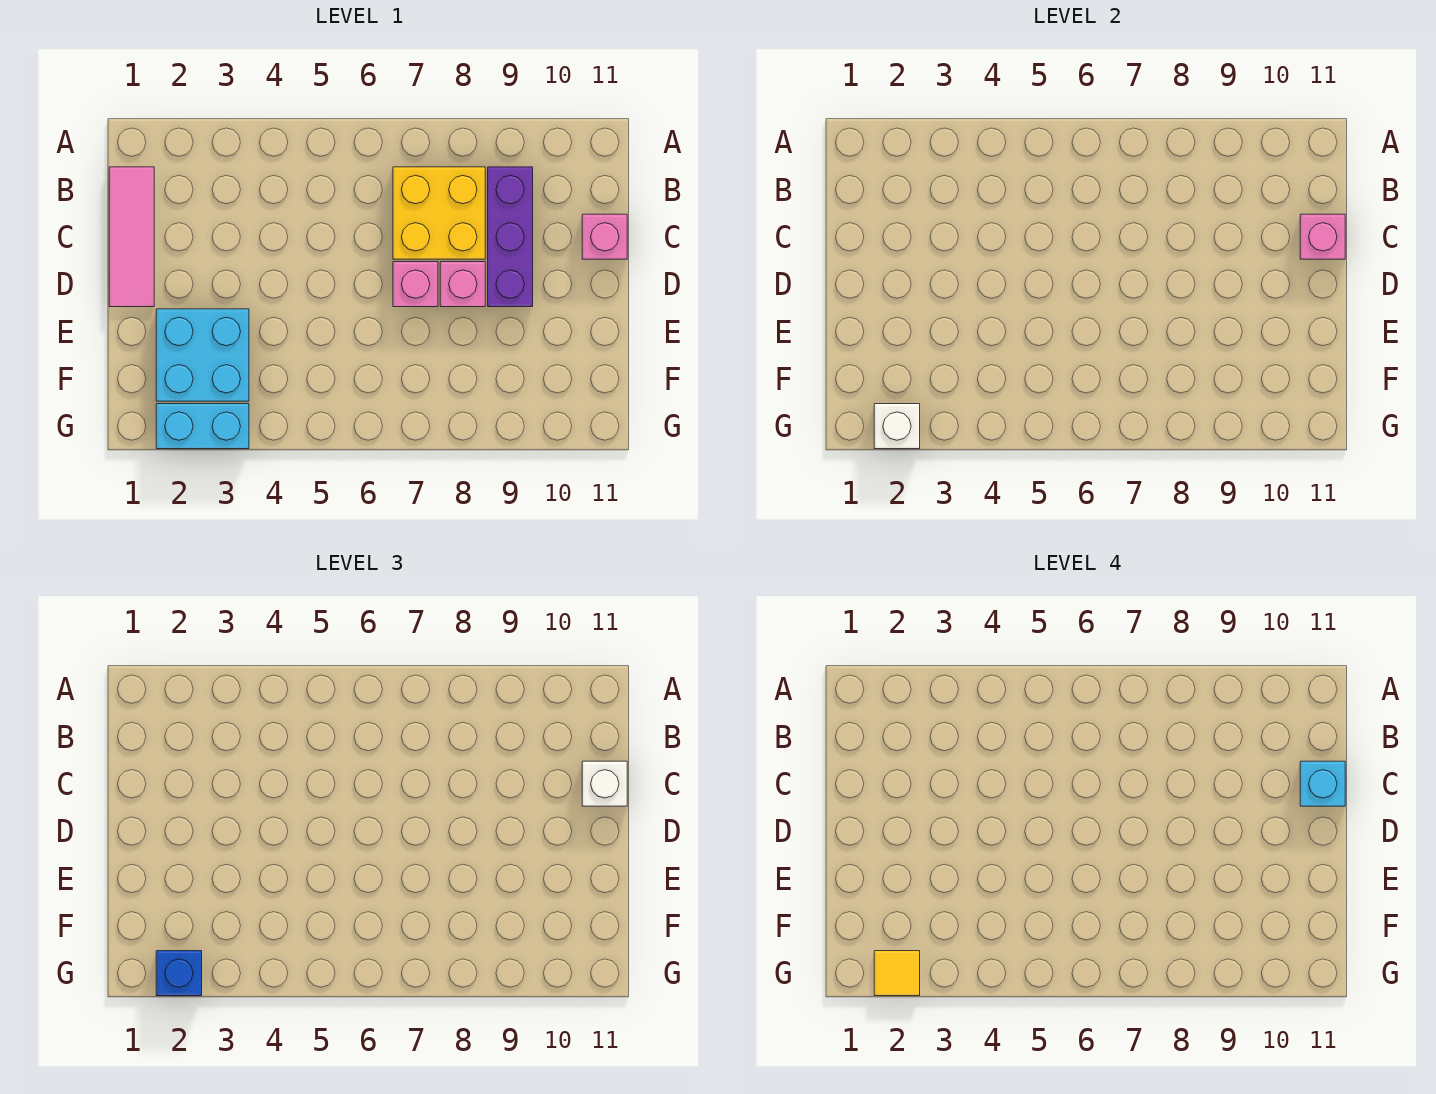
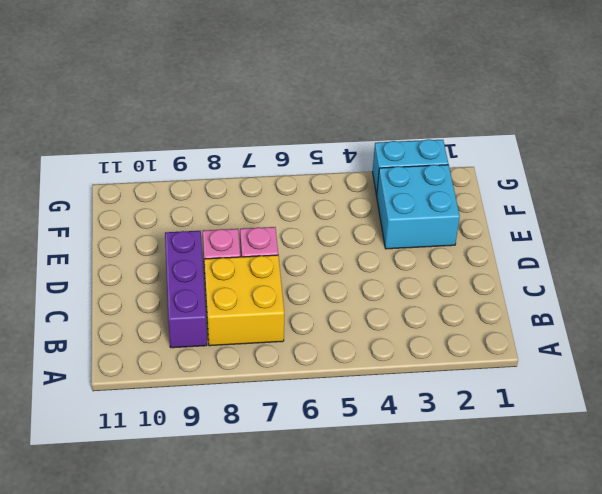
none -> pink 1x3 tile [109,167,154,307]
none -> pink 1x1 brick [582,214,627,259]
none -> pink 1x1 brick [1300,214,1345,259]

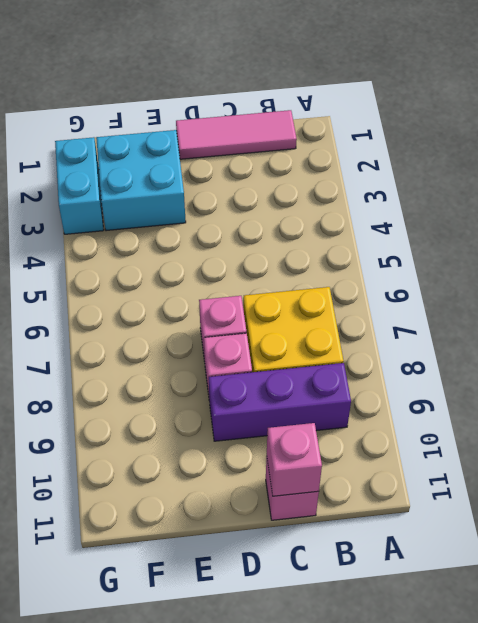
none -> white 1x1 brick [874,404,920,449]
none -> white 1x1 brick [582,761,627,806]
none -> blue 1x1 brick [156,951,202,996]

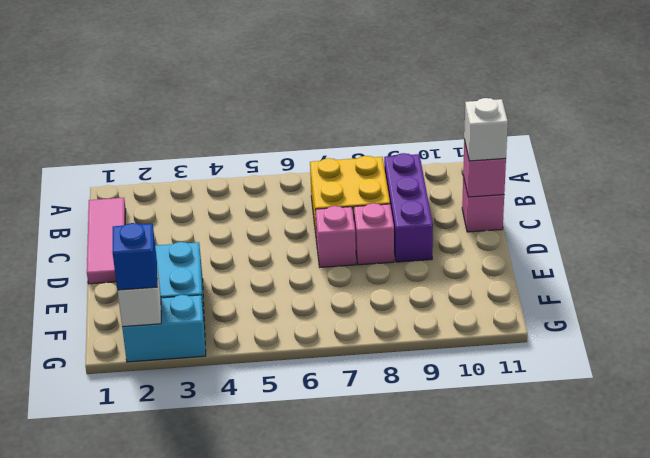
none -> cyan 1x1 brick [1300,761,1345,806]
none -> yellow 1x1 tile [874,951,920,996]

